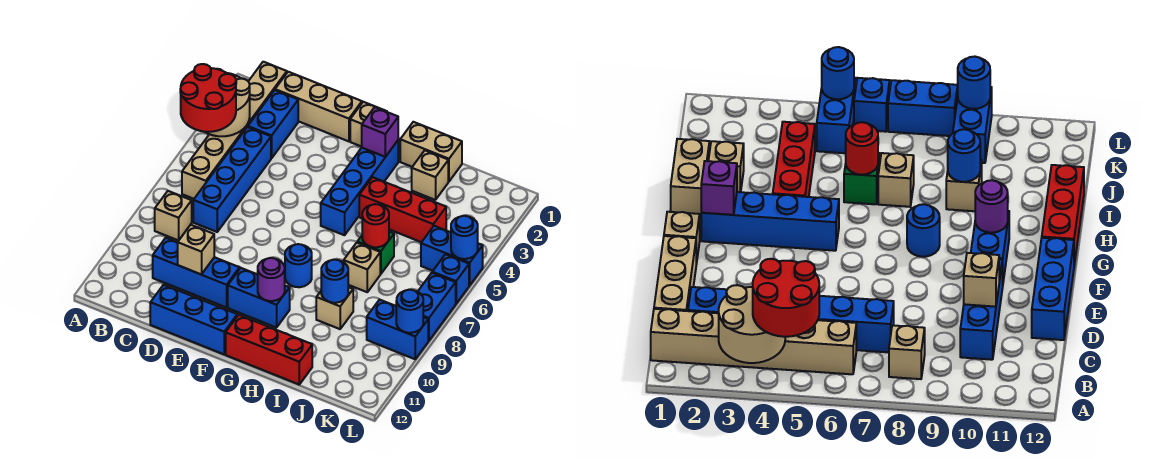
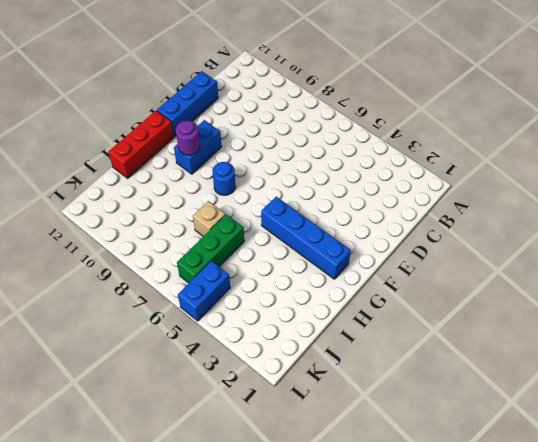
green 1x3 brick [177,214,244,283] -> green 1x1 brick [357,232,394,274]
none -> tan 1x6 brick [182,62,287,199]
none -> tan 1x1 brick [155,191,192,240]
none -> tan 1x3 brick [275,72,362,141]
none -> blue 1x2 brick [248,90,298,158]

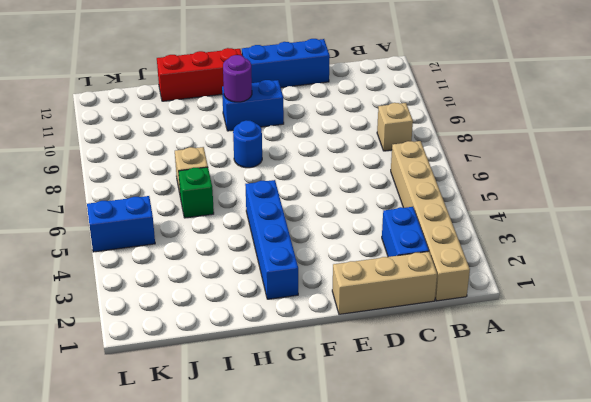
none -> blue 1x4 brick [193,127,271,232]
none -> blue 1x3 brick [153,238,239,308]
none -> tan 1x1 brick [350,102,387,147]
none -> tan 1x2 brick [400,122,462,181]

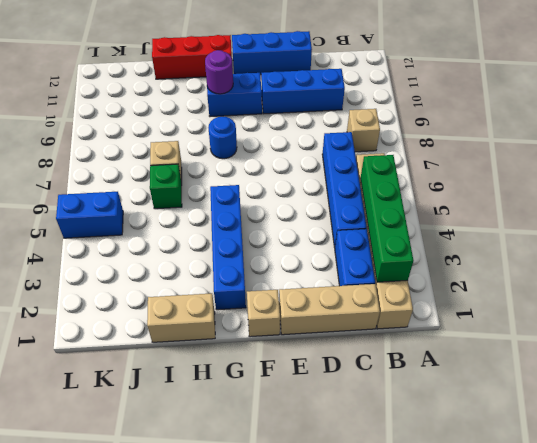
green 1x4 brick [360,155,414,282] -> tan 2x2 round brick [206,69,250,136]
none -> red 1x3 brick [359,177,446,242]
none -> tan 1x1 brick [412,150,448,200]
none -> tan 1x1 brick [316,287,353,329]
none -> blue 1x2 brick [367,299,428,359]

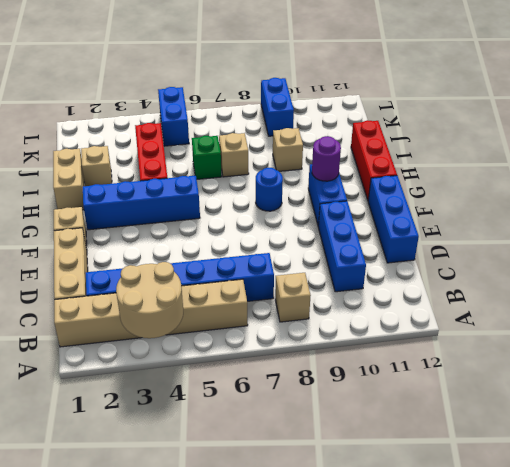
none -> blue 1x1 brick [432,254,469,304]
none -> blue 1x2 brick [418,273,456,341]
none -> tan 1x1 brick [178,225,214,274]
none -> purple 1x1 brick [362,107,398,157]

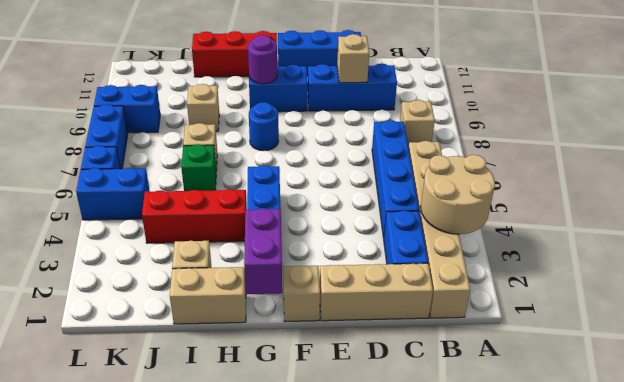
purple 1x2 brick [244,209,282,294] -> purple 1x1 brick [362,107,398,157]
none -> red 1x1 round brick [362,204,389,247]
none -> blue 1x1 round brick [321,260,348,303]
none -> blue 1x1 round brick [451,216,478,259]
none -> blue 1x1 round brick [396,290,423,333]

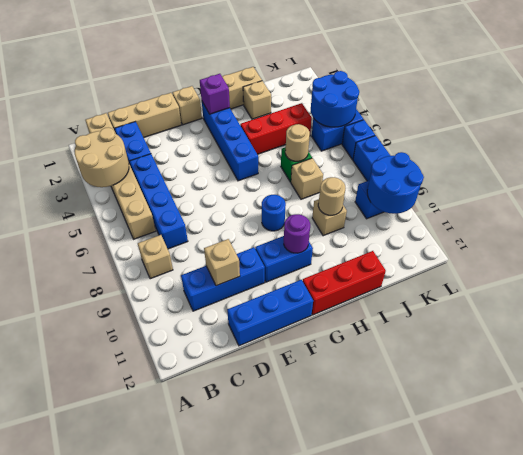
tan 1x1 round brick [285,124,310,161] -> red 1x1 round brick [362,204,389,247]
tan 1x1 round brick [318,177,346,215] -> blue 1x1 round brick [321,260,348,303]
blue 2x2 round brick [311,71,359,127] -> blue 1x1 round brick [451,216,478,259]
blue 2x2 round brick [367,152,424,214] -> blue 1x1 round brick [396,290,423,333]
none -> red 2x2 round brick [180,64,236,132]

